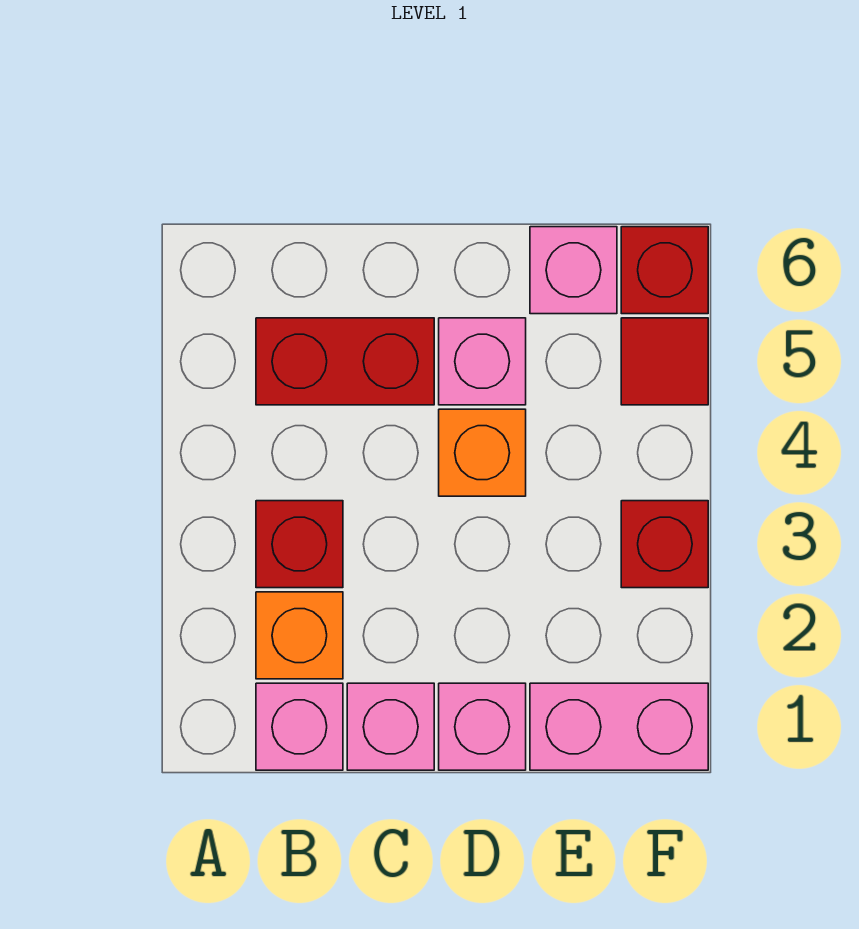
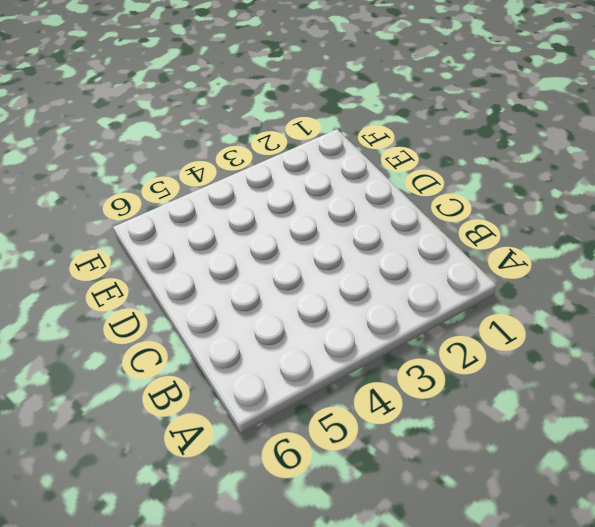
none -> pink 1x1 brick [256,683,343,770]
none -> orange 1x1 brick [256,592,343,679]
none -> red 1x1 brick [256,501,343,588]

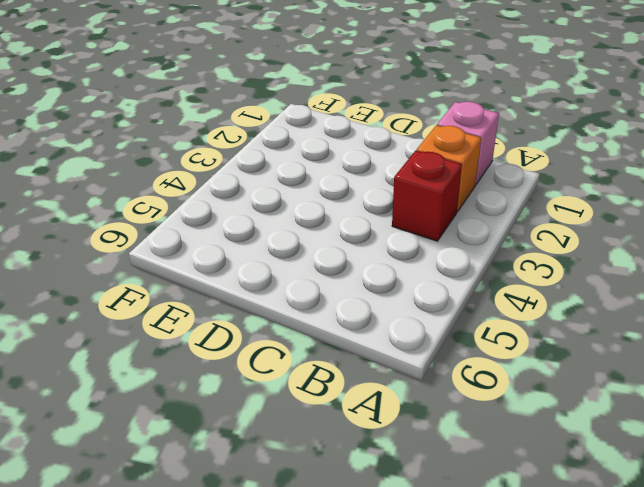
none -> red 1x2 brick [256,318,434,405]
none -> pink 1x1 brick [347,683,434,770]
none -> pink 1x1 brick [439,683,526,770]

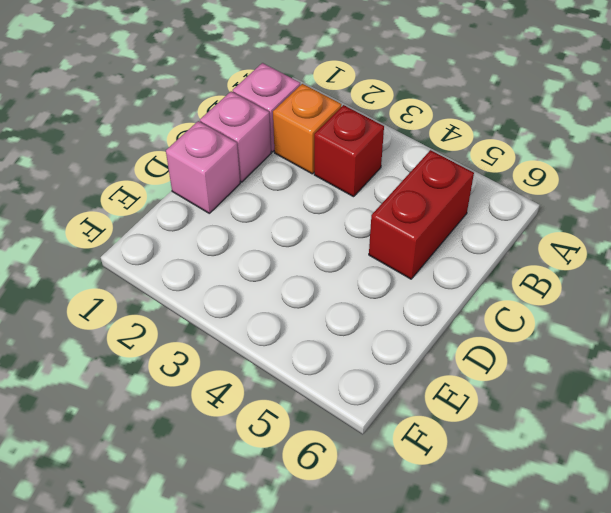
none -> orange 1x1 brick [439,409,526,496]
none -> pink 1x1 brick [439,318,526,405]
none -> pink 1x2 brick [530,683,708,770]

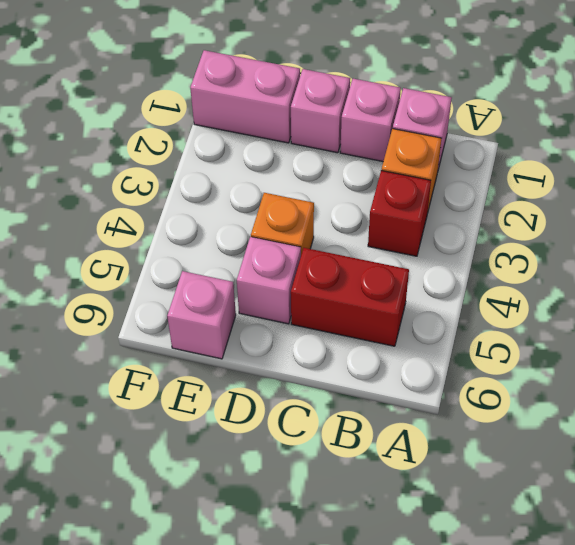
none -> red 1x1 brick [621,501,708,588]
none -> red 1x1 tile [621,318,708,405]
none -> red 1x1 brick [621,227,708,314]

